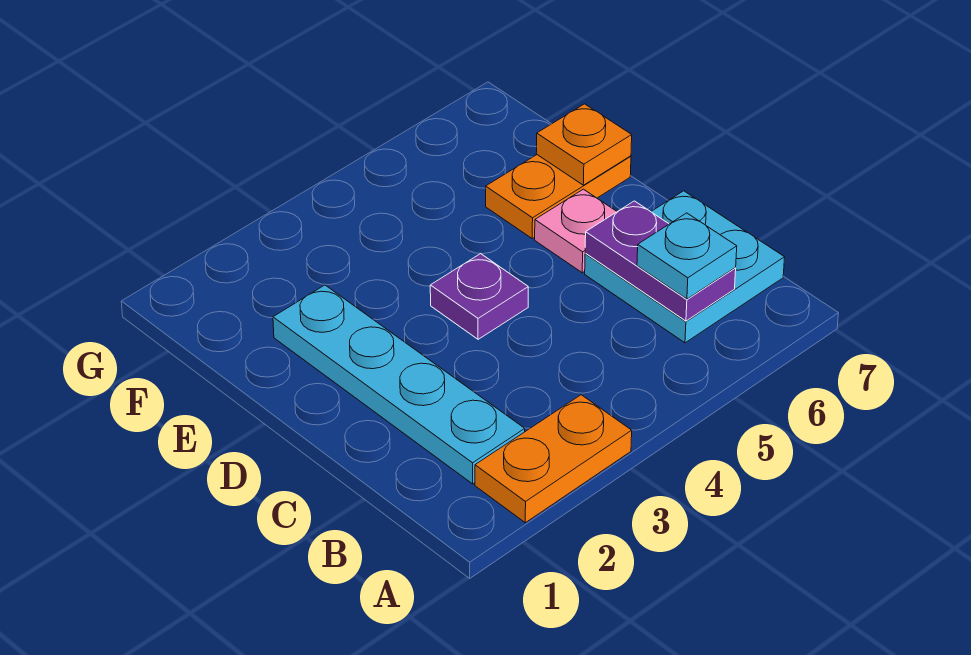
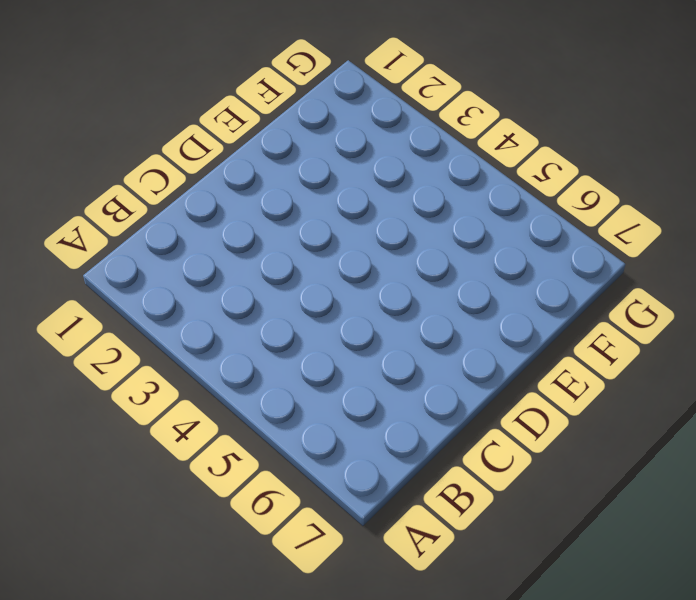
none -> orange 1x2 plate [475,395,632,523]
none -> cyan 1x4 plate [273,285,525,484]

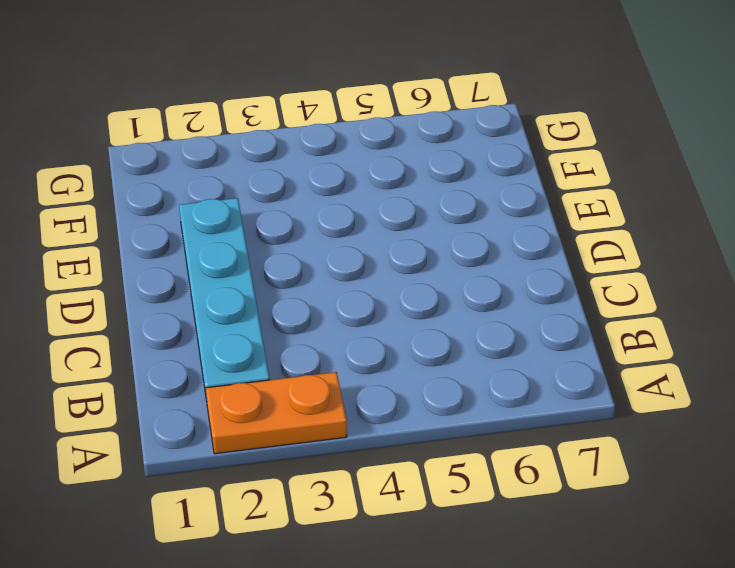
none -> cyan 2x2 plate [585,191,785,343]
none -> purple 1x1 plate [430,254,528,339]

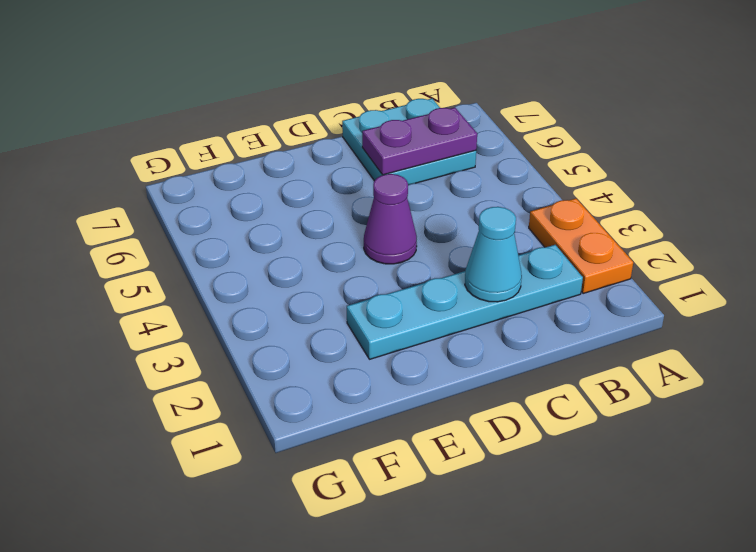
cyan 1x1 cone [465,207,522,302] -> none
purple 1x1 cone [364,174,417,264] -> purple 1x1 plate [430,254,528,339]
none -> pink 1x1 plate [535,189,617,273]
none -> orange 1x2 plate [486,155,631,239]

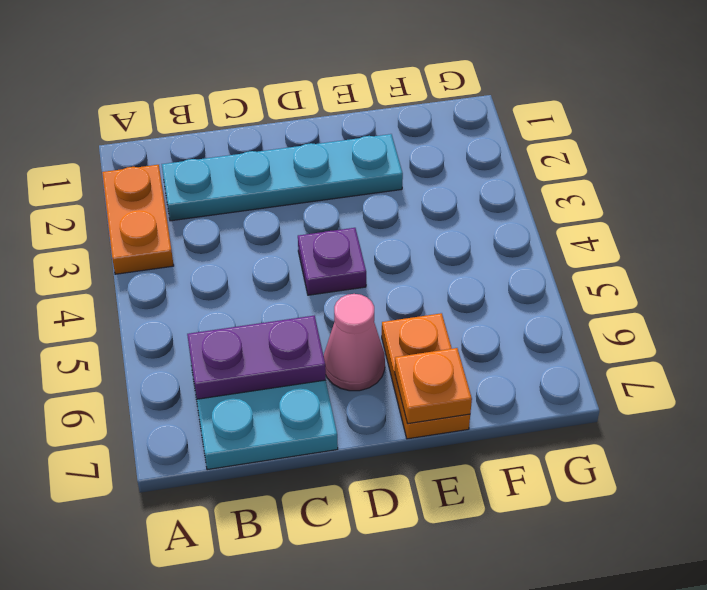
pink 1x1 cone [324,294,385,391] -> pink 1x1 plate [535,189,617,273]
none -> cyan 1x1 plate [637,213,737,299]

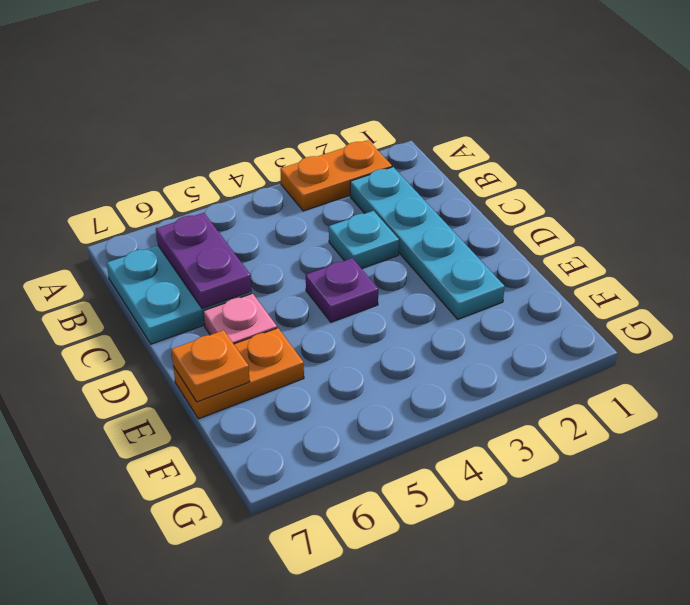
cyan 1x1 plate [329,211,399,269] -> cyan 1x1 plate moved to [637,213,737,299]

